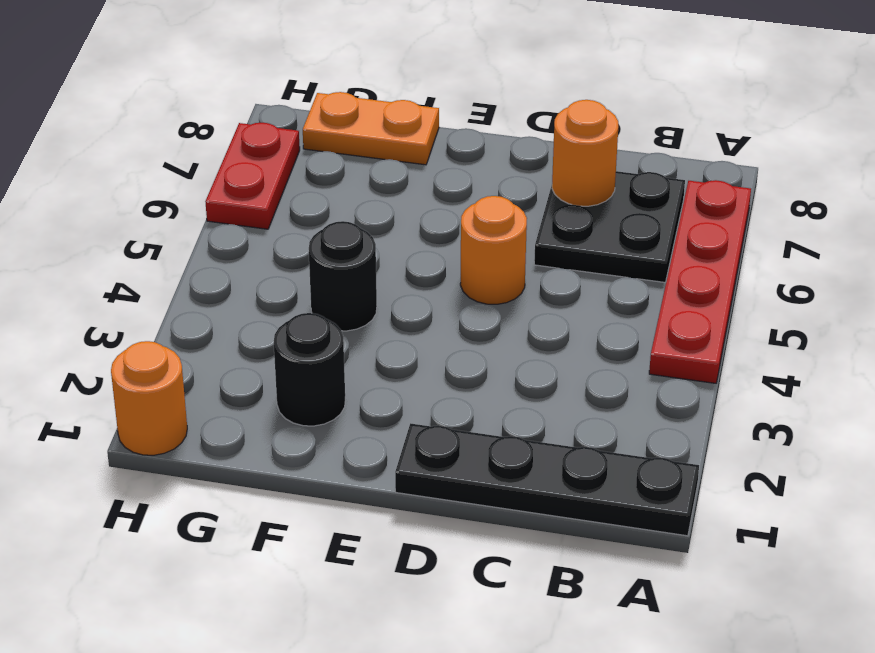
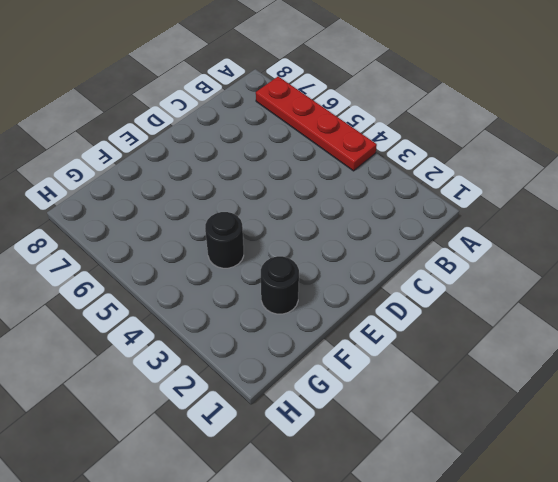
none -> black 1x4 plate [395,423,699,536]
none -> black 2x2 plate [534,171,685,282]

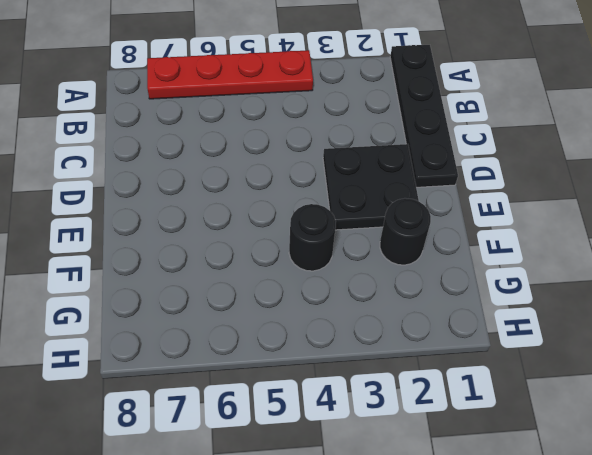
black 2x2 plate [323,144,419,230] -> black 2x2 plate moved to [534,171,685,282]
none -> orange 1x1 round brick [460,196,527,304]
none -> orange 1x2 plate [303,92,439,165]

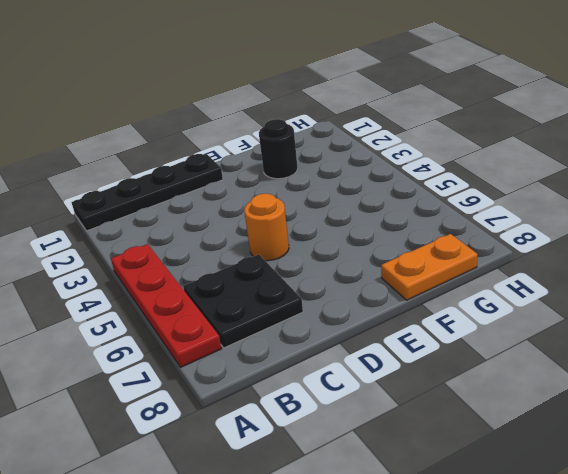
none -> black 1x1 round brick [309,221,377,331]
none -> orange 1x1 round brick [111,341,187,455]

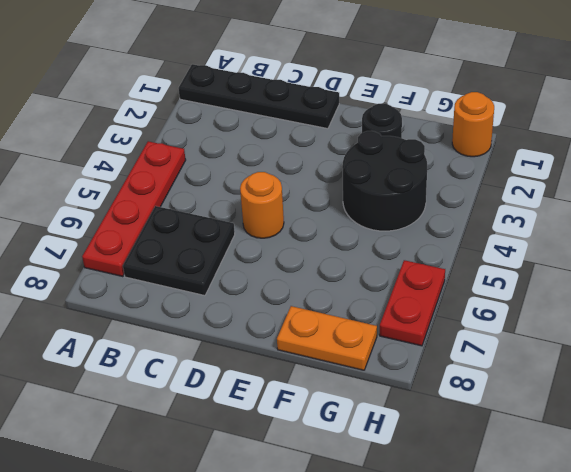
black 2x2 round brick [342,131,427,231] -> black 1x1 round brick [309,221,377,331]
none -> orange 1x1 round brick [552,100,618,206]

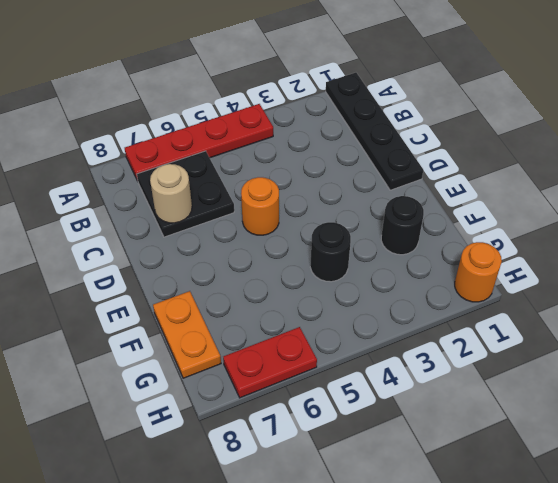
tan 1x1 round brick [150,164,192,223] -> orange 1x1 round brick [552,100,618,206]

